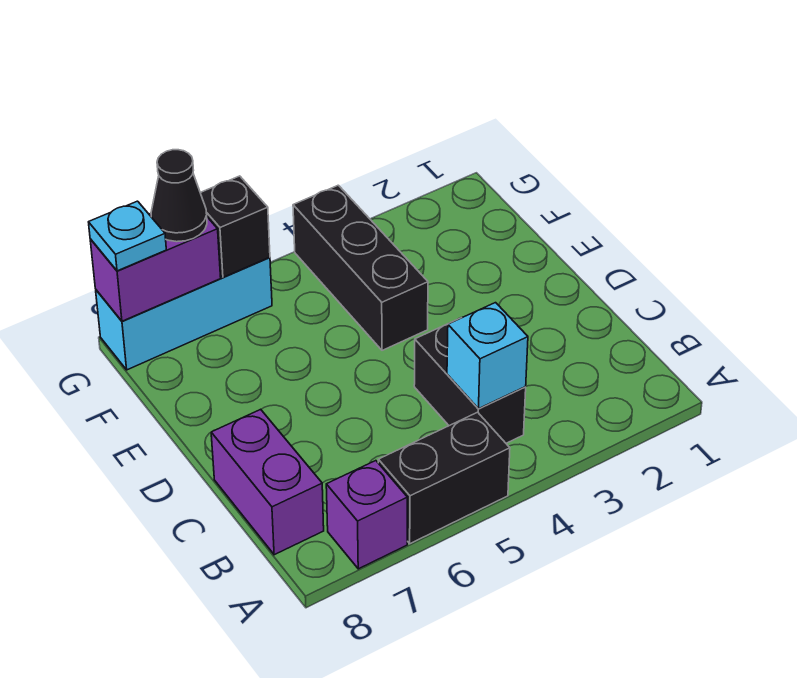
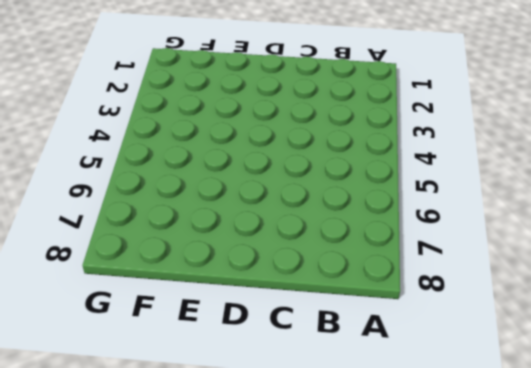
none -> black 1x2 brick [378,412,510,544]
none -> purple 1x1 brick [326,461,407,569]

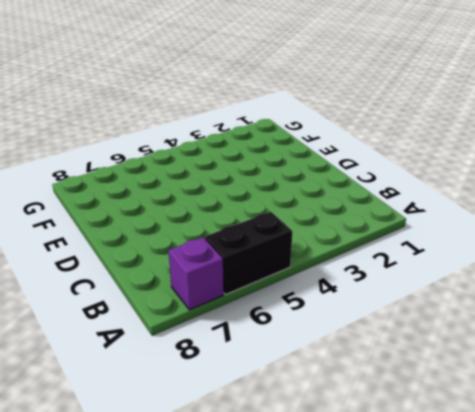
none -> black 1x2 brick [414,318,526,443]
none -> purple 1x2 brick [211,409,324,555]

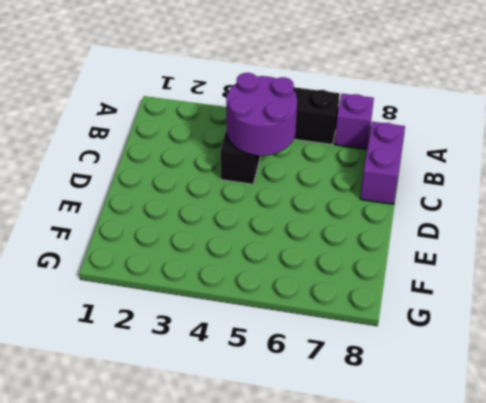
purple 2x2 round brick [226,73,297,156] -> cyan 1x1 brick [447,303,528,408]
none -> black 1x3 brick [293,185,428,350]
none -> cyan 1x3 brick [96,257,272,370]

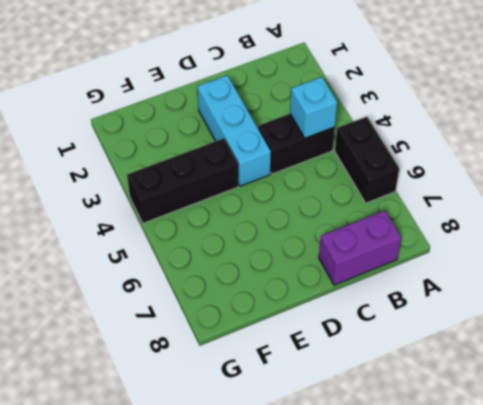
cyan 1x3 brick [198,75,271,186] -> cyan 1x3 brick moved to [96,257,272,370]
none -> purple 1x1 brick [326,461,407,569]
none -> black 1x1 brick [200,176,270,277]

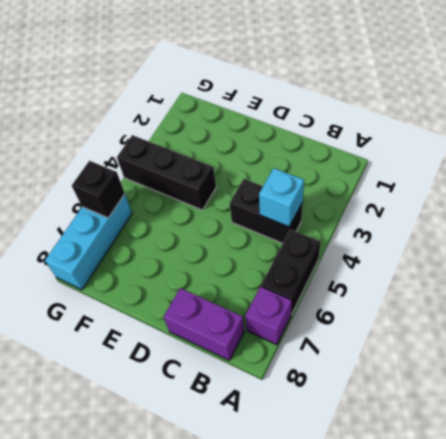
none -> purple 1x2 brick [90,214,221,321]
none -> black 1x1 cone [151,150,207,242]

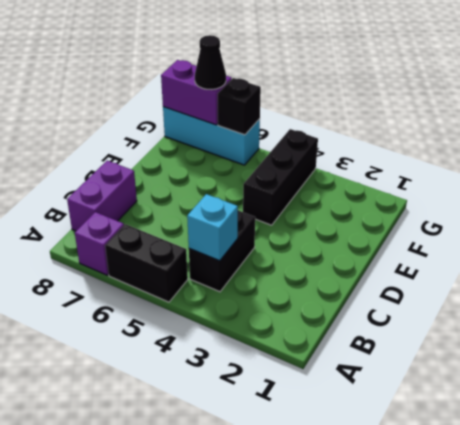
none -> cyan 1x1 plate [89,201,166,271]

